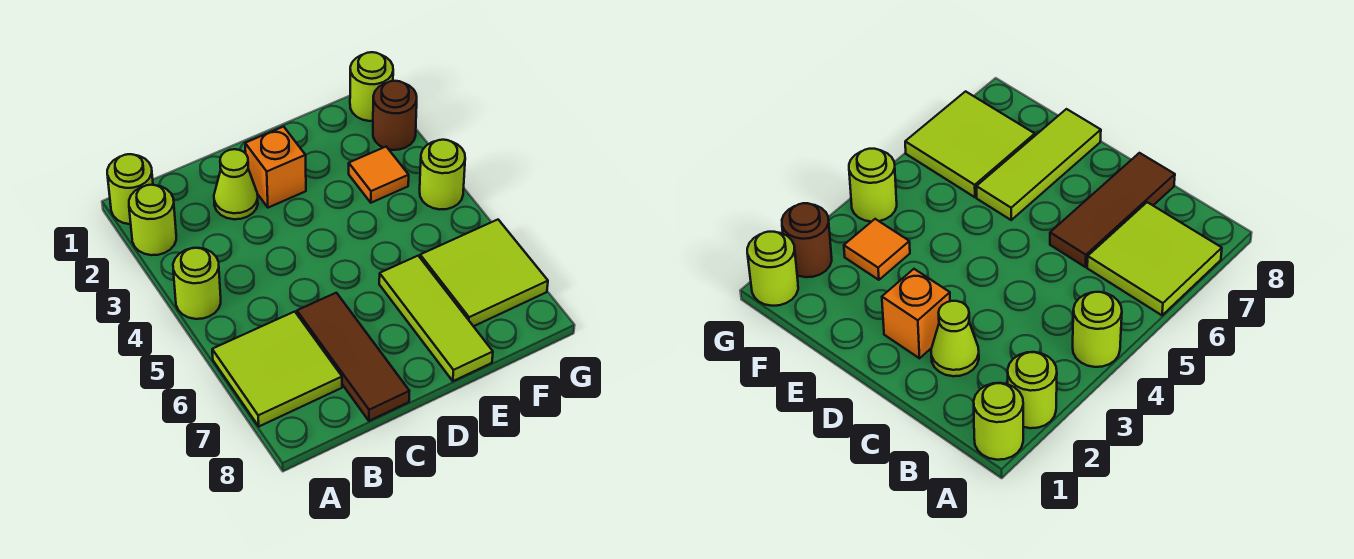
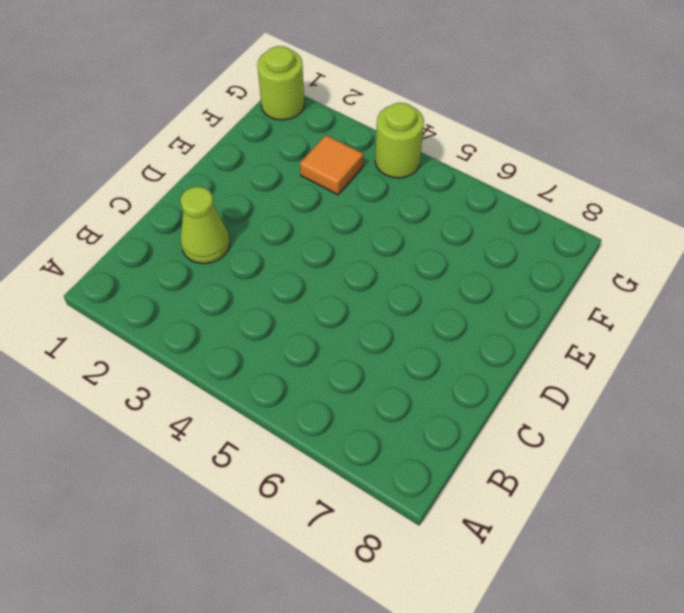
none -> lime 1x1 round brick [107,154,153,224]
none -> lime 1x1 round brick [129,185,176,255]
none -> lime 1x1 round brick [173,248,221,319]

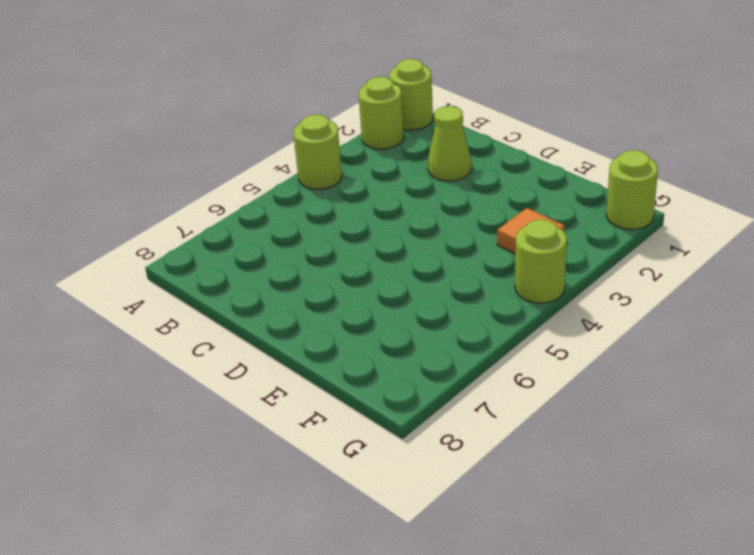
none -> lime 2x2 tile [212,312,342,426]
none -> brown 1x3 tile [297,293,409,421]
none -> orange 1x1 brick [245,127,306,208]

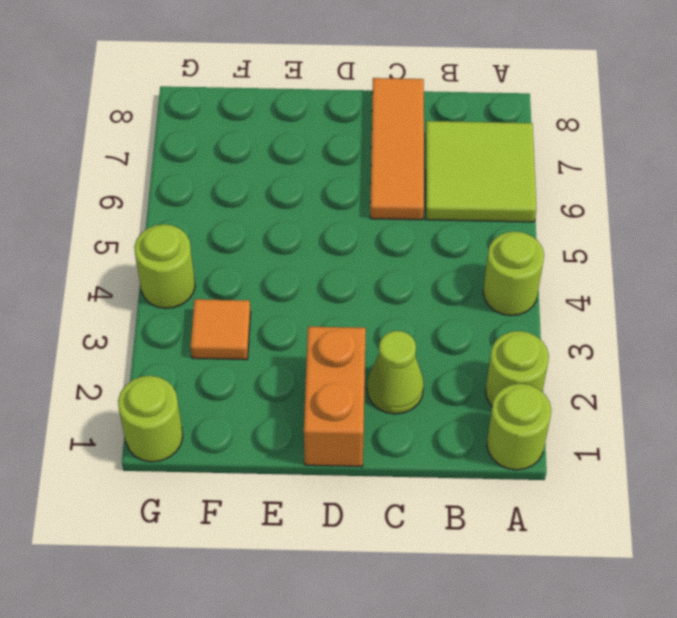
orange 1x3 tile [370,78,424,220] -> brown 1x3 tile [297,293,409,421]
orange 1x2 brick [304,327,366,467] -> orange 1x1 brick [245,127,306,208]
none -> lime 1x3 tile [379,256,493,381]
none -> lime 2x2 tile [420,220,548,326]
none -> brown 1x1 round brick [373,81,417,150]

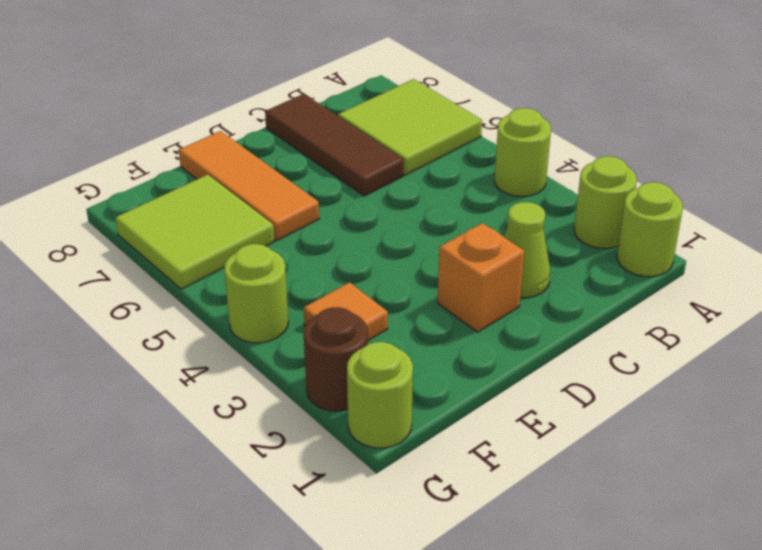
orange 1x3 tile [179,131,319,240] -> lime 1x3 tile [379,256,493,381]

